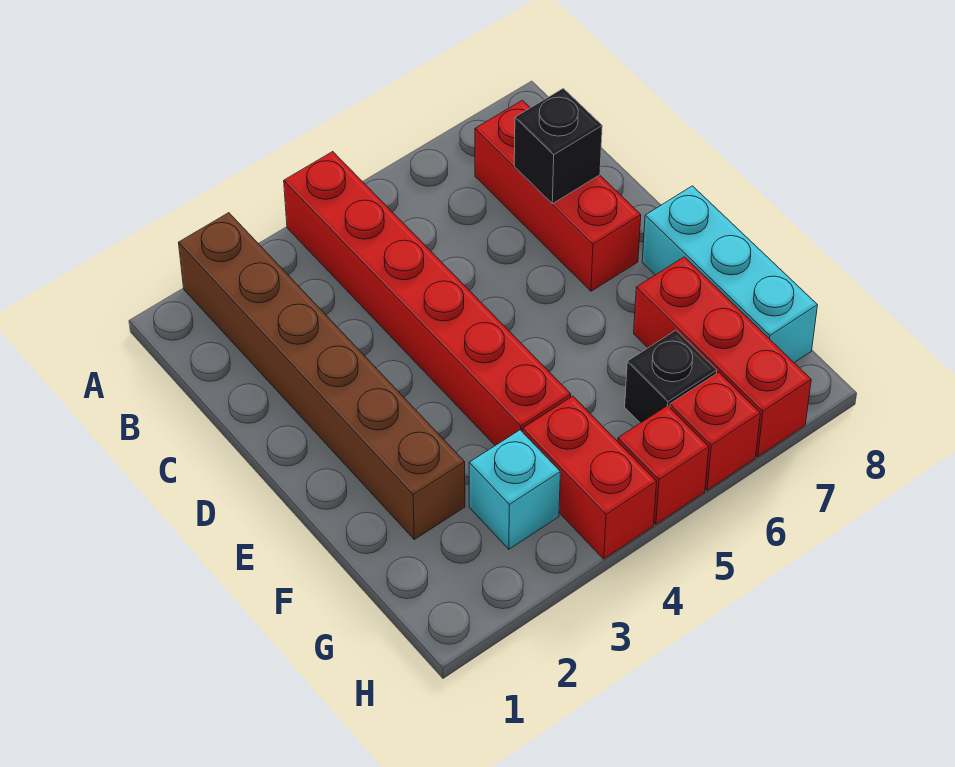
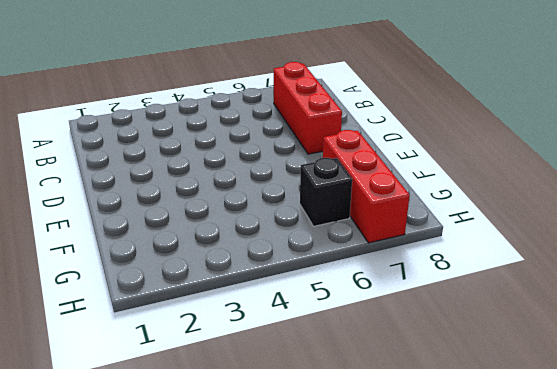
none -> brown 1x6 brick [179,213,465,539]
none -> red 1x6 brick [284,152,571,446]

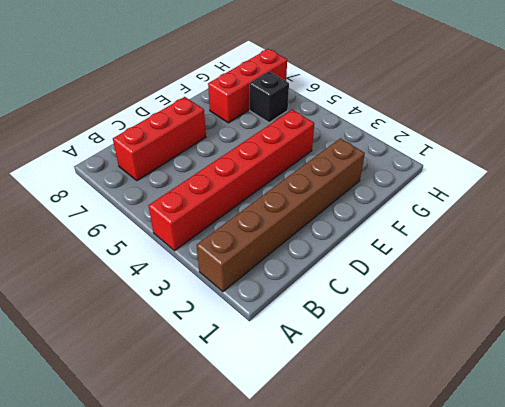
none -> cyan 1x3 brick [642,186,817,363]
none -> cyan 1x1 brick [469,430,560,549]

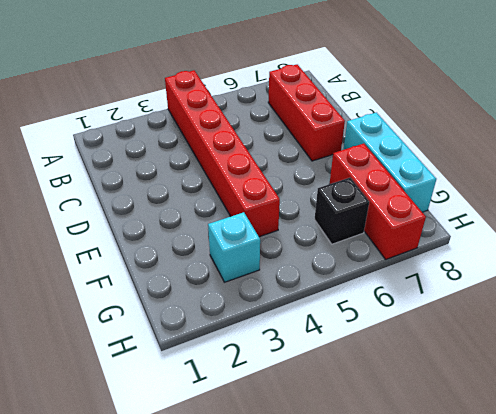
none -> brown 1x6 brick [179,213,465,539]
none -> red 1x2 brick [523,396,657,559]

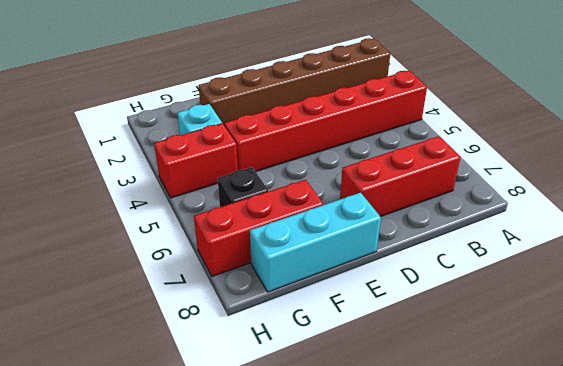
none -> red 1x1 brick [618,406,709,524]
none -> red 1x1 brick [670,372,760,490]

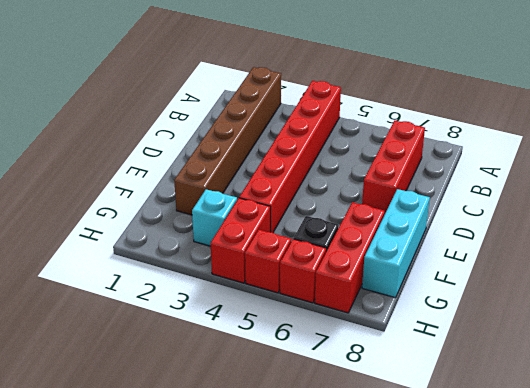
none -> black 1x1 brick [514,88,602,204]

